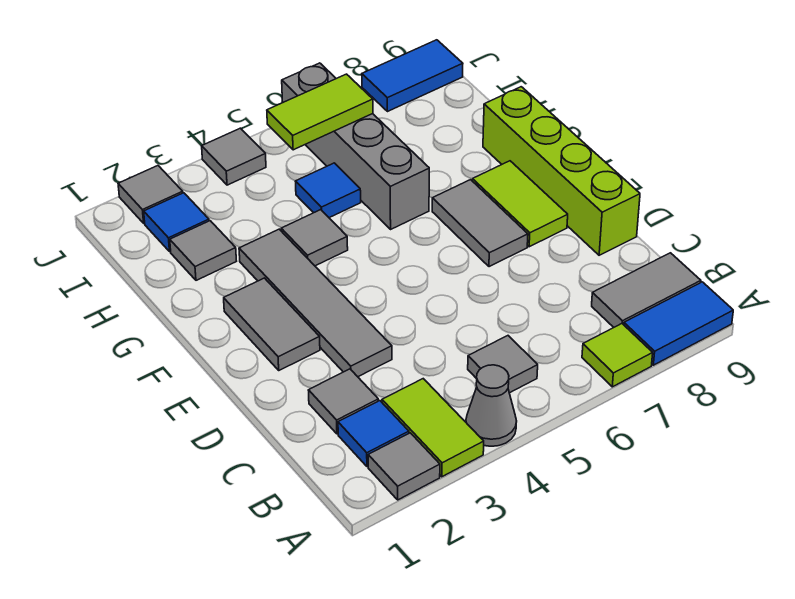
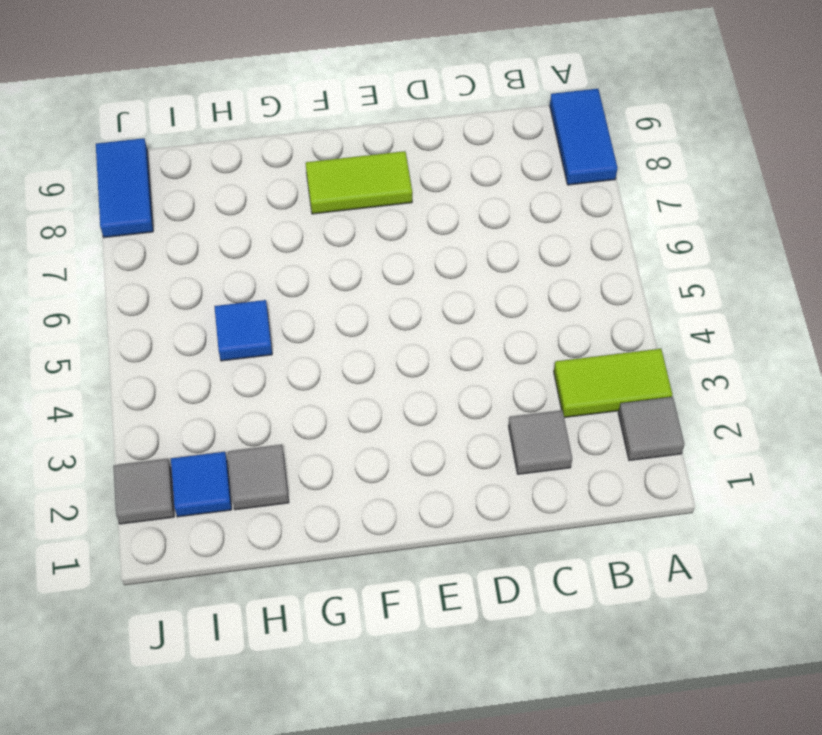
none -> grey 1x1 cone [466,365,517,446]
none -> lime 1x1 tile [582,324,653,387]
none -> blue 1x1 tile [338,401,409,467]

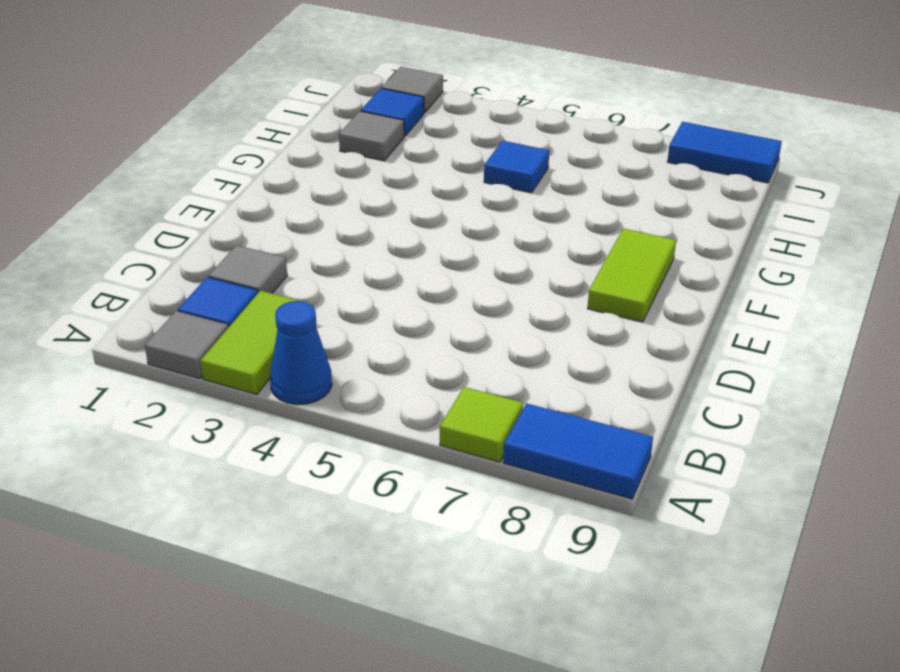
blue 1x1 cone [270,301,332,405] -> grey 1x1 cone [466,365,517,446]
none -> grey 1x1 tile [468,336,538,393]
none -> grey 1x2 tile [592,253,701,327]
none -> grey 1x4 tile [239,229,392,377]

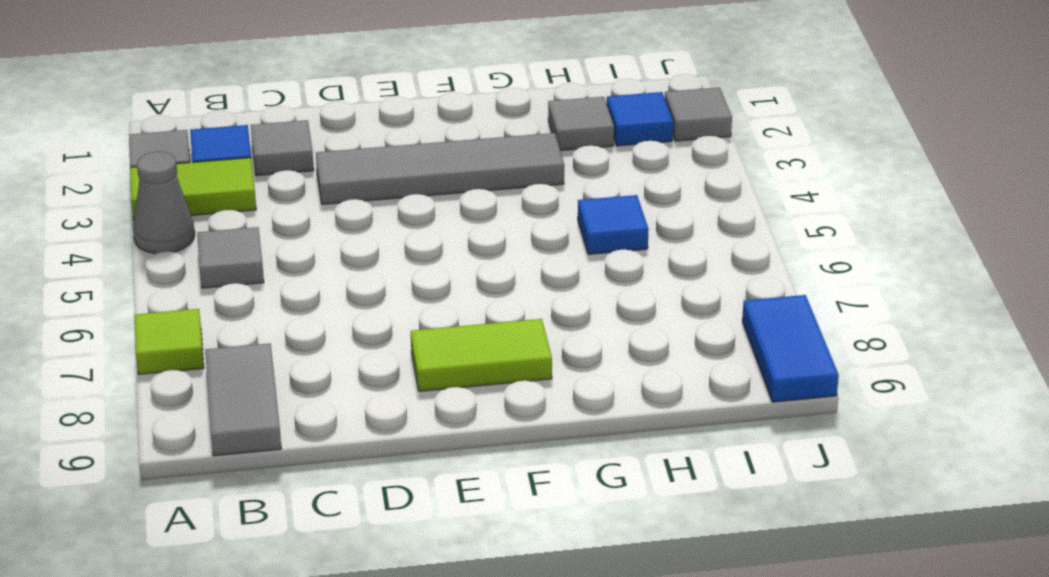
none -> blue 1x2 tile [624,282,733,365]
none -> lime 1x4 brick [483,87,640,255]
none -> grey 1x2 tile [224,278,320,370]

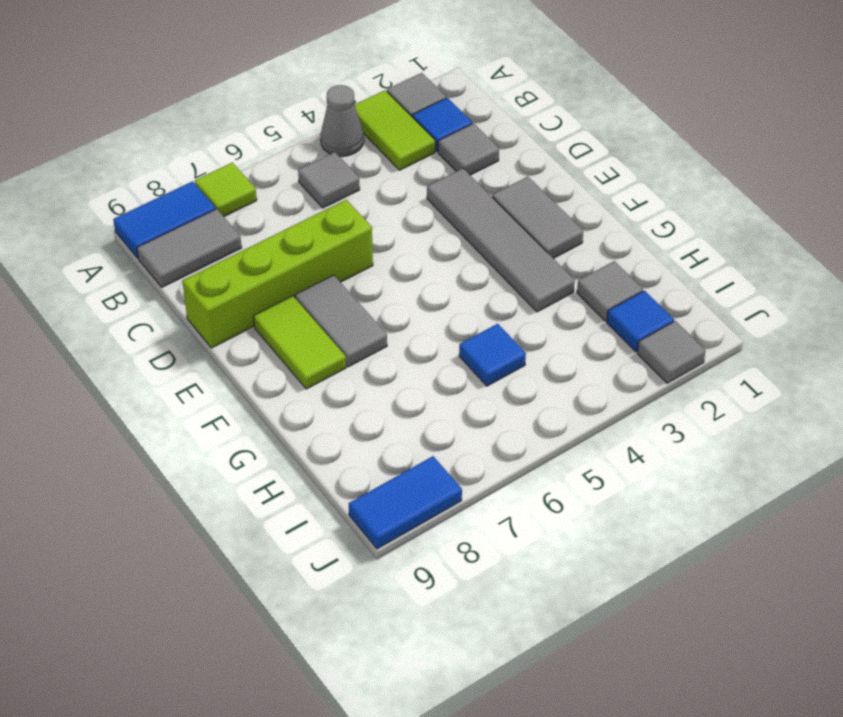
lime 1x4 brick [182,200,373,348] -> lime 1x4 brick turned to [483,87,640,255]
none -> grey 1x1 tile [281,210,348,266]
none -> grey 1x4 brick [282,63,429,229]
none -> grey 1x1 tile [202,128,266,185]

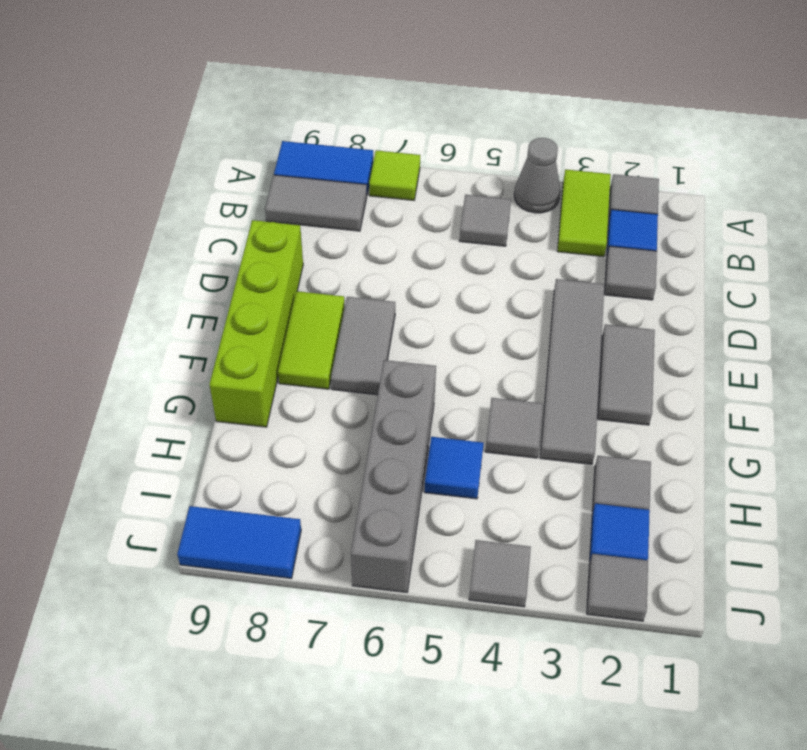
none -> lime 1x2 tile [267,74,373,150]

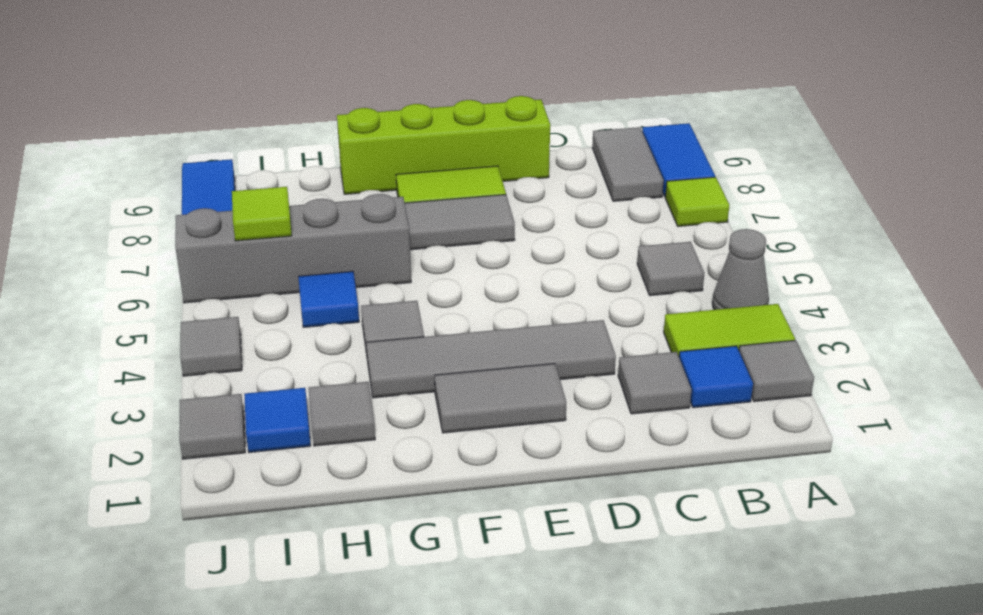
lime 1x1 tile [232,187,292,241] -> lime 1x2 tile [267,74,373,150]

